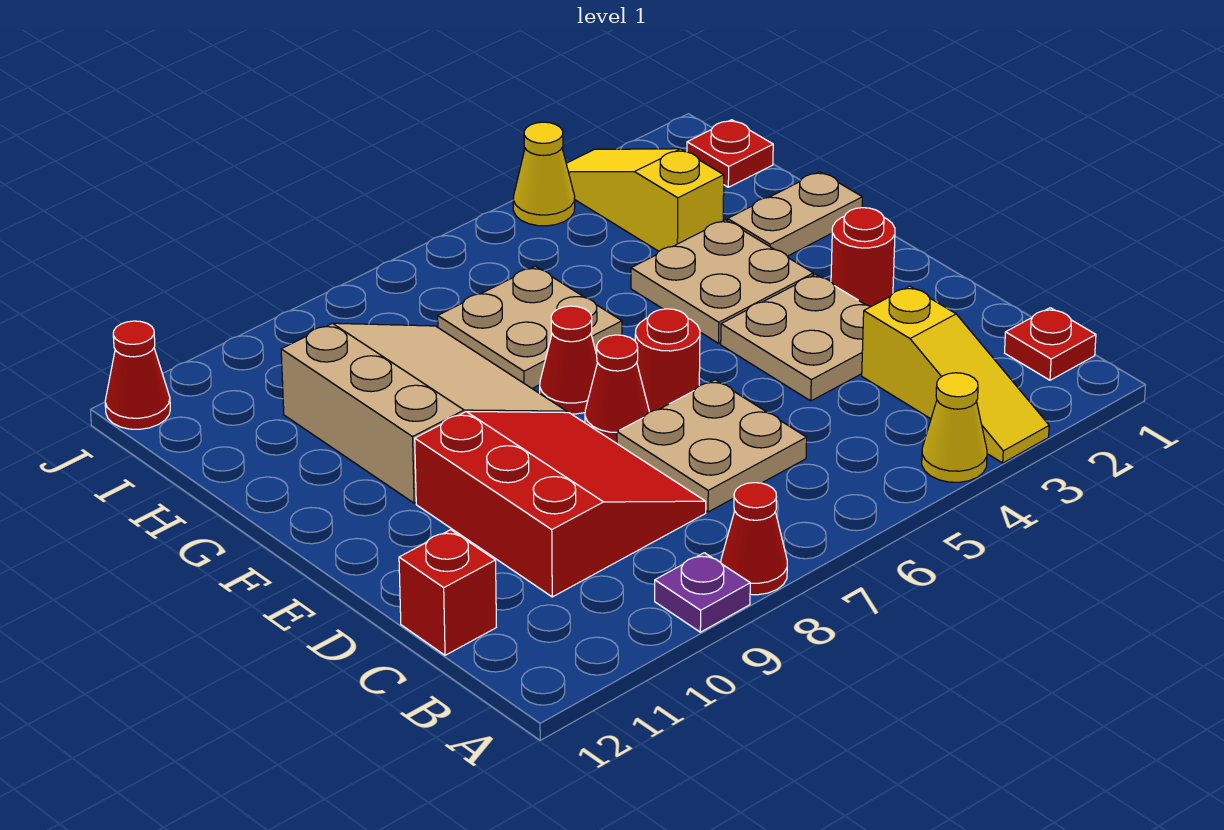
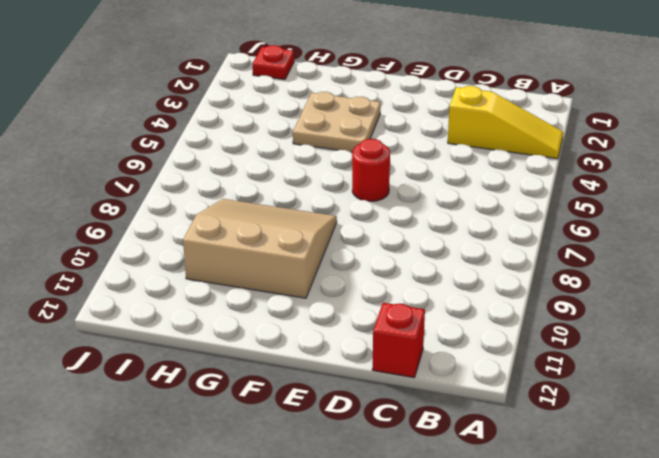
none -> yellow 1x1 cone [922,373,987,482]
none -> red 1x1 cone [721,483,787,595]
none -> purple 1x1 plate [655,553,750,632]

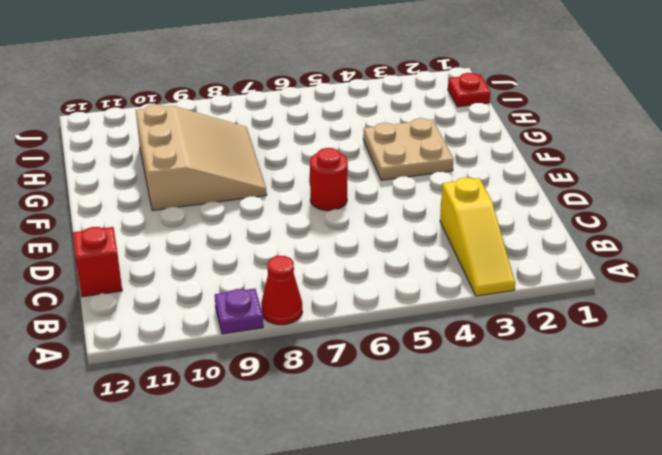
none -> yellow 1x1 cone [922,373,987,482]
none -> red 1x1 plate [1005,308,1096,380]
none -> tan 2x2 plate [617,380,807,512]

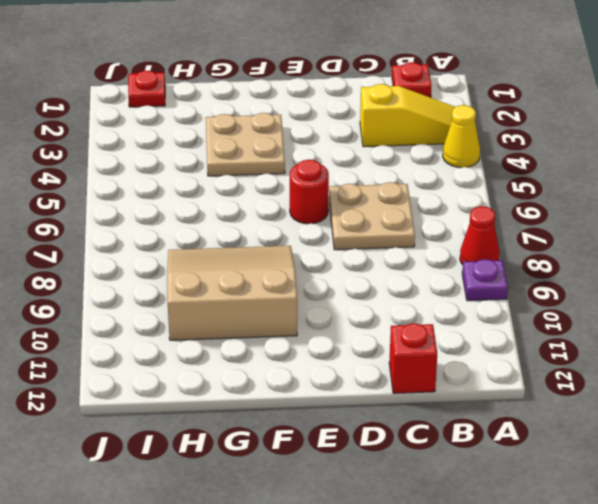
none -> red 3x3 slope [415,412,706,597]
none -> tan 2x2 plate [721,274,871,401]
none -> red 1x1 round brick [831,208,895,306]

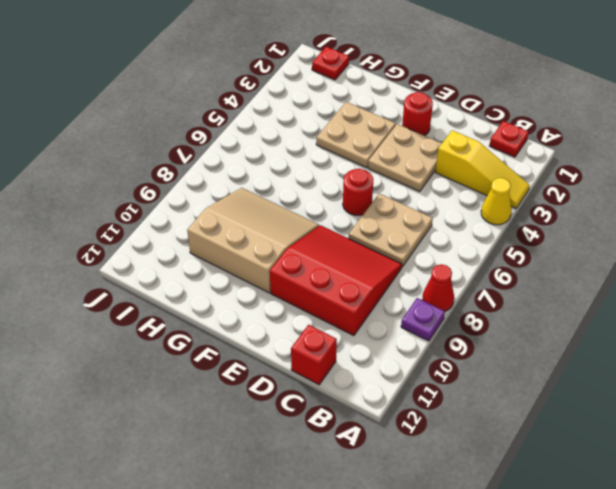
none -> red 1x1 cone [585,335,649,443]
none -> red 1x1 cone [540,306,598,414]
none -> tan 1x2 plate [728,172,862,256]

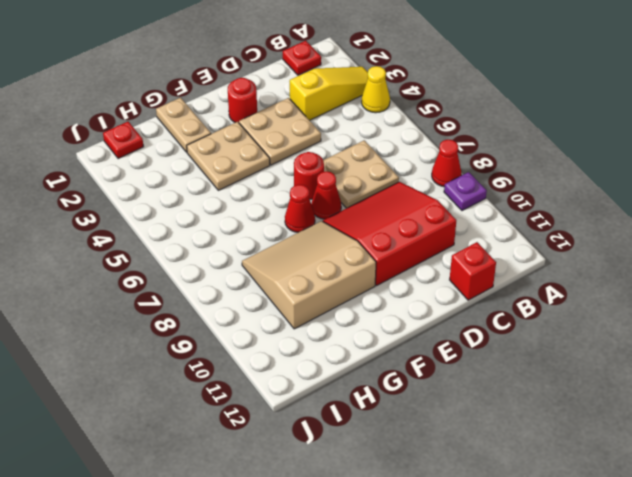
none -> tan 2x2 plate [438,266,622,388]
none -> yellow 1x3 slope [566,149,724,251]
none -> yellow 1x1 cone [513,122,575,226]

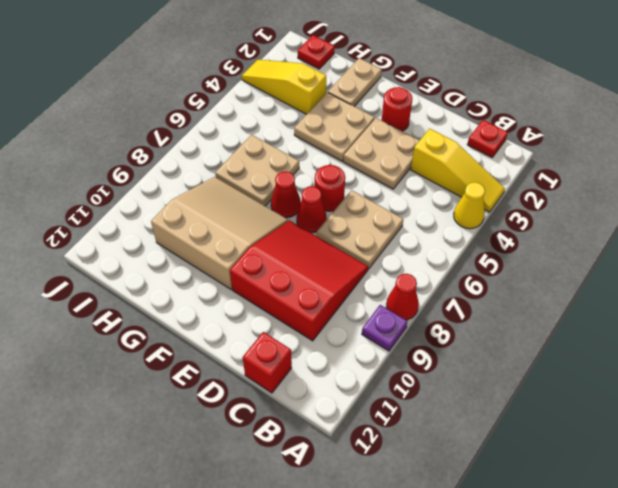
none -> yellow 1x1 cone [513,122,575,226]
none -> red 1x1 cone [105,321,170,429]

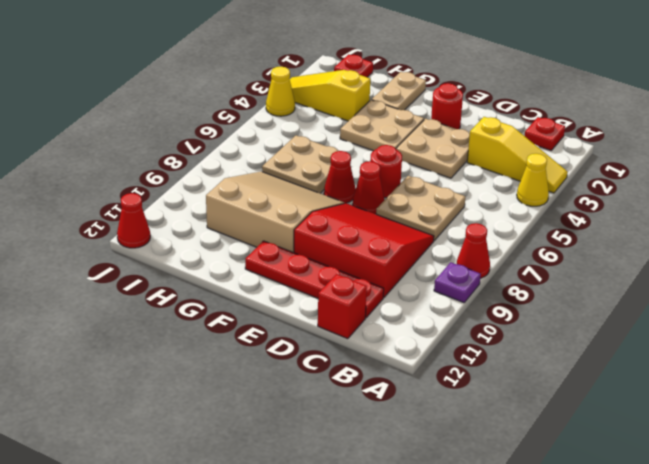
red 1x4 plate [245,241,384,318] -> none

